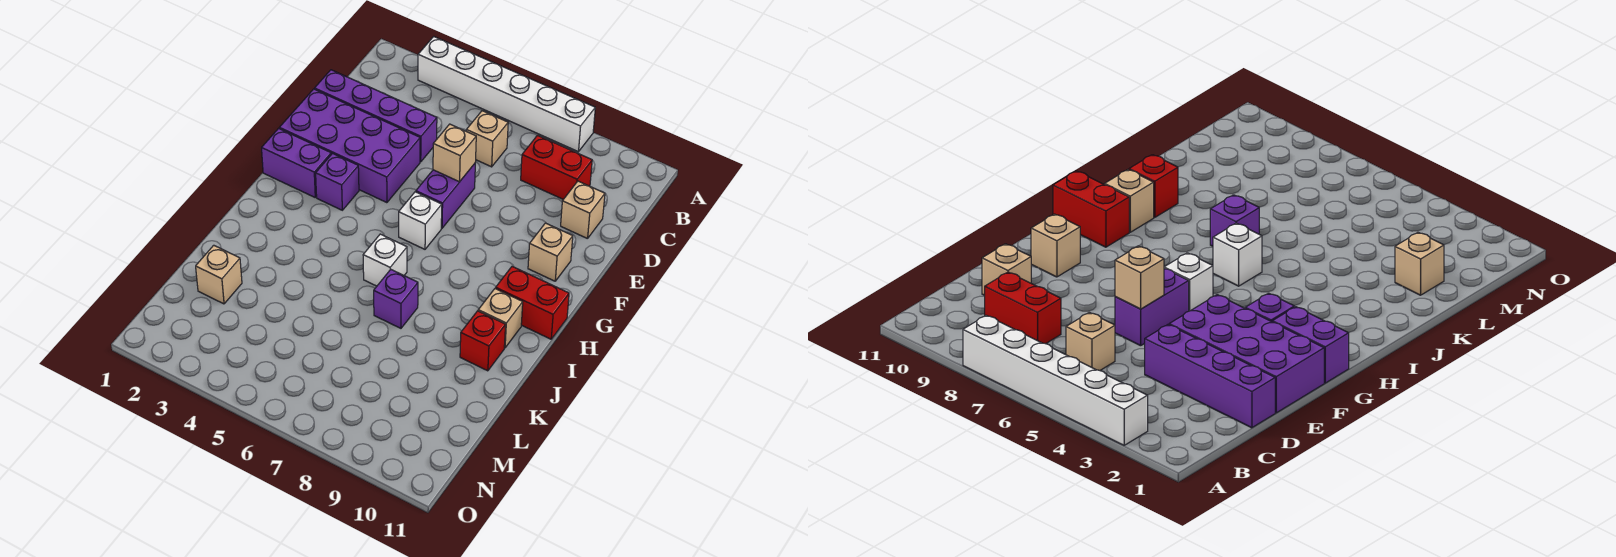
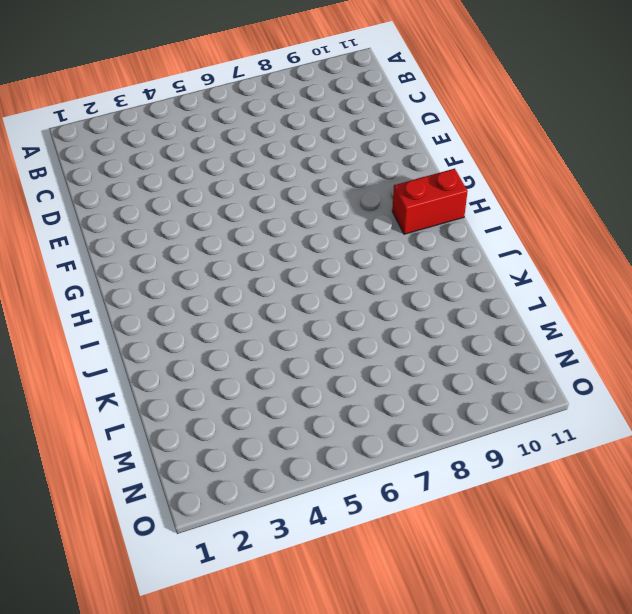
none -> white 1x6 brick [418,37,595,152]
none -> tan 1x1 brick [466,111,508,167]
none -> red 1x2 brick [521,135,592,199]

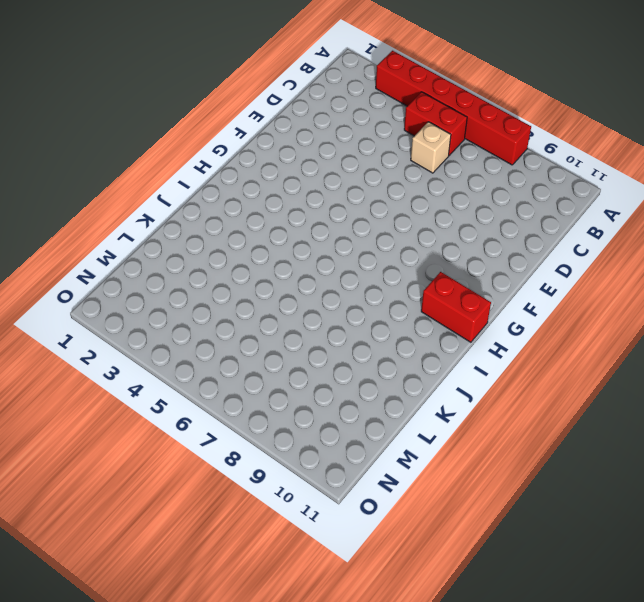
red 1x6 brick [376,51,531,165] -> white 1x6 brick [418,37,595,152]
red 1x2 brick [404,92,467,156] -> red 1x2 brick moved to [521,135,592,199]
none -> purple 1x4 brick [315,70,437,162]
none -> tan 1x1 brick [561,181,605,239]
none -> purple 2x4 brick [279,89,420,203]

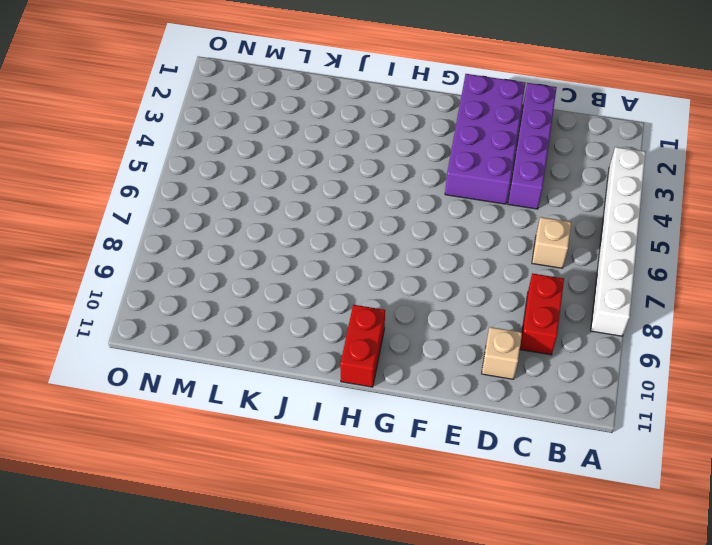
none -> purple 1x2 brick [416,164,475,228]
none -> tan 1x1 brick [528,223,573,281]
none -> purple 1x2 brick [262,128,331,197]

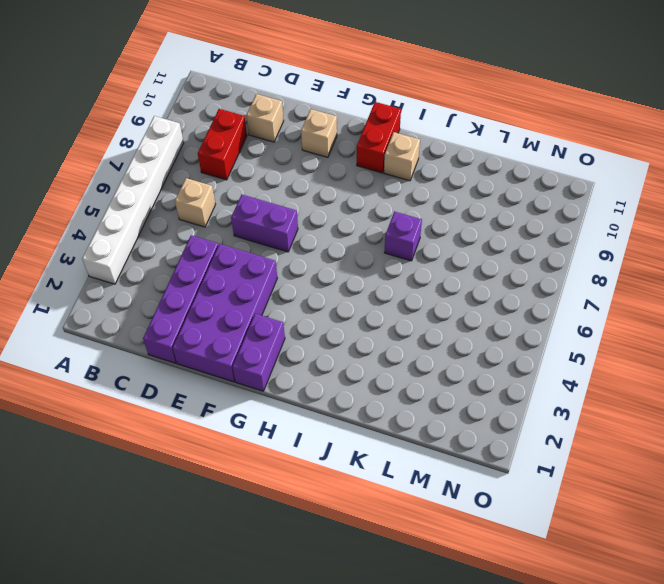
none -> purple 1x1 brick [316,154,359,210]
none -> white 1x1 brick [399,192,442,249]
none -> white 1x1 brick [363,234,407,286]

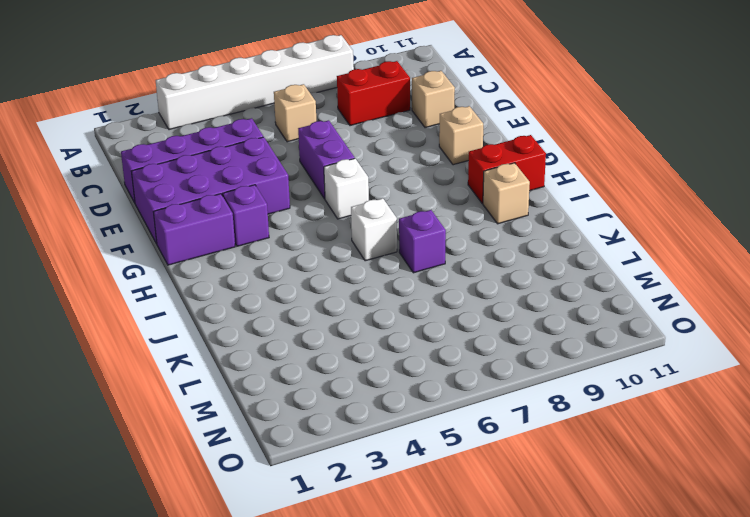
none -> red 1x1 brick [460,311,506,371]
none -> tan 1x1 brick [196,245,242,304]
none -> tan 1x1 brick [433,124,476,182]

